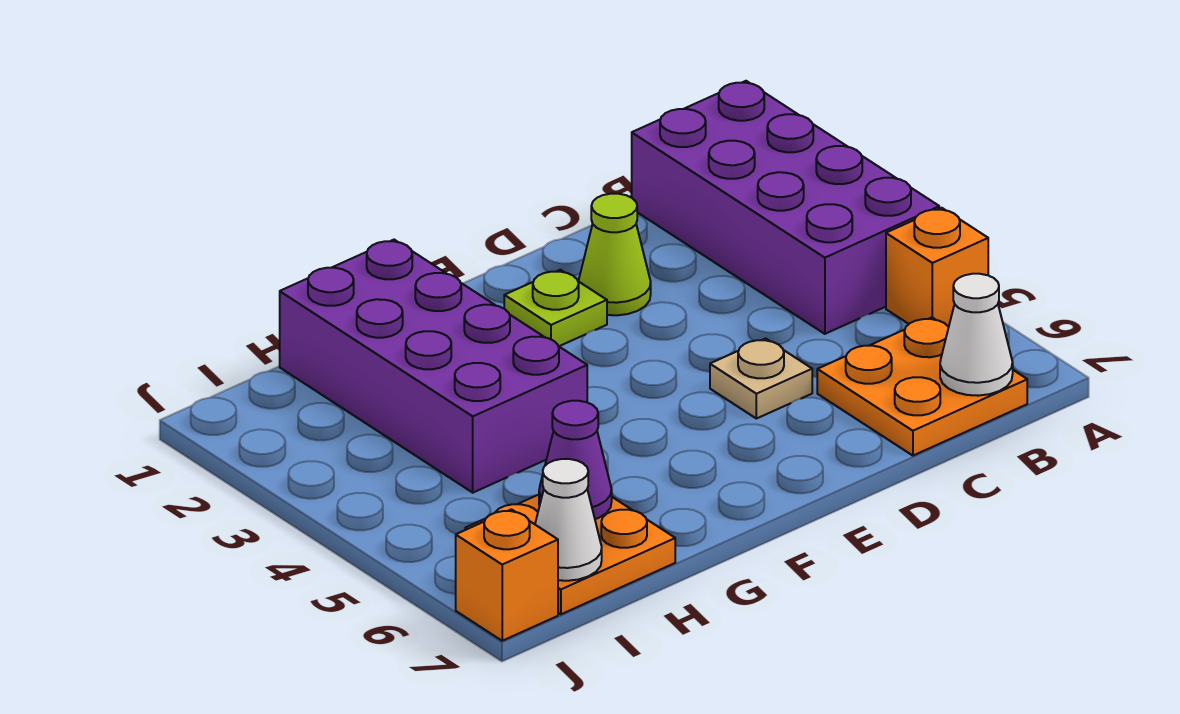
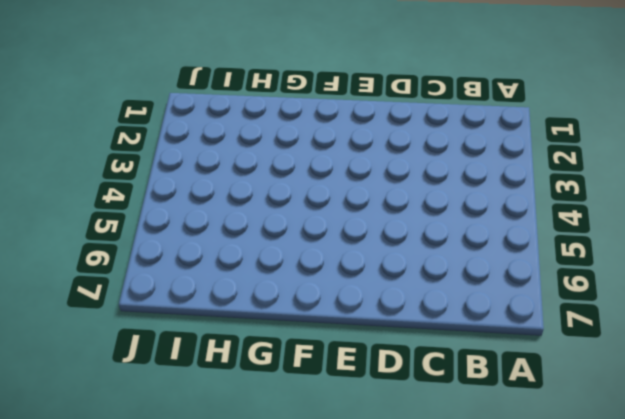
none -> purple 2x4 brick [632,81,939,334]
none -> orange 1x1 brick [886,208,988,327]
none -> orange 2x2 plate [817,317,1027,456]

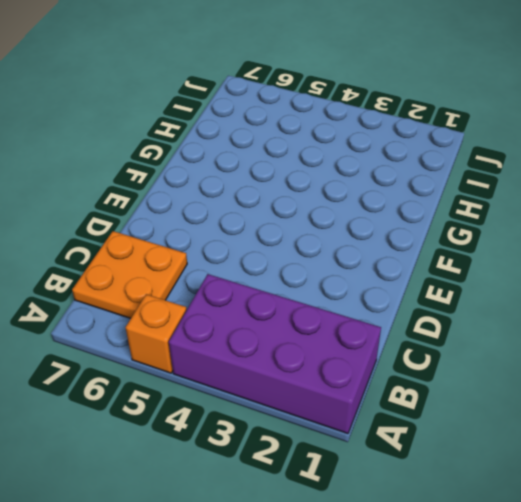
none -> lime 1x1 cone [579,194,651,315]
none -> tan 1x1 plate [710,339,812,419]
none -> lime 1x1 plate [504,270,607,346]

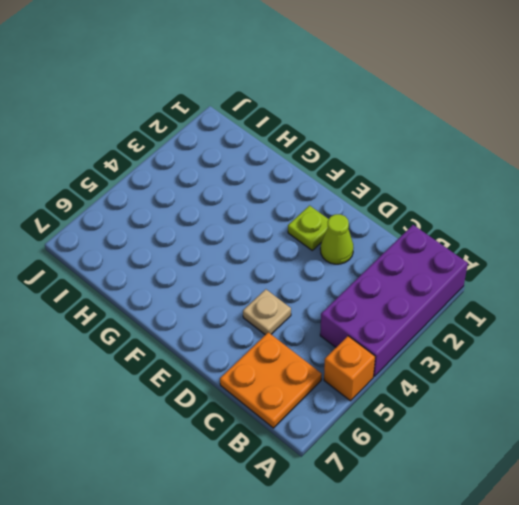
none -> purple 2x4 brick [280,240,587,493]
none -> orange 2x2 plate [465,495,675,614]
none -> orange 1x1 brick [456,509,558,641]

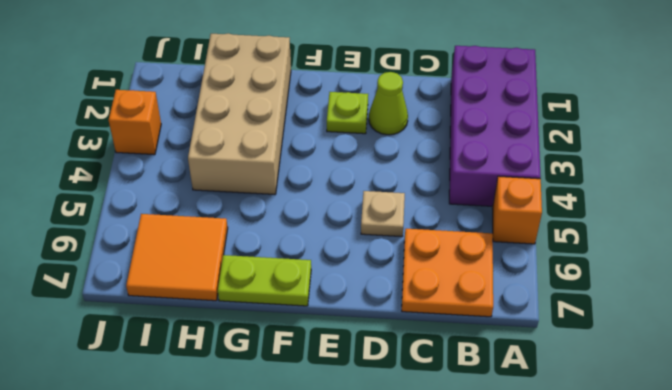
lime 1x2 plate [218,255,311,306] -> none
tan 2x4 brick [188,33,291,195] -> purple 2x4 brick [280,240,587,493]
orange 2x2 tile [126,214,228,301] -> orange 2x2 plate [465,495,675,614]
orange 1x1 brick [109,90,161,155] -> orange 1x1 brick moved to [456,509,558,641]
none -> white 1x1 cone [940,274,1013,396]
none -> purple 1x1 cone [539,401,612,519]
none -> white 1x1 cone [535,459,602,581]

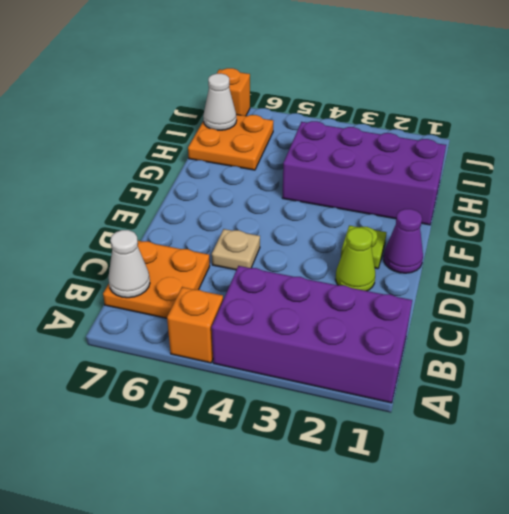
purple 1x1 cone [384,209,423,273] -> purple 1x1 cone moved to [539,401,612,519]

